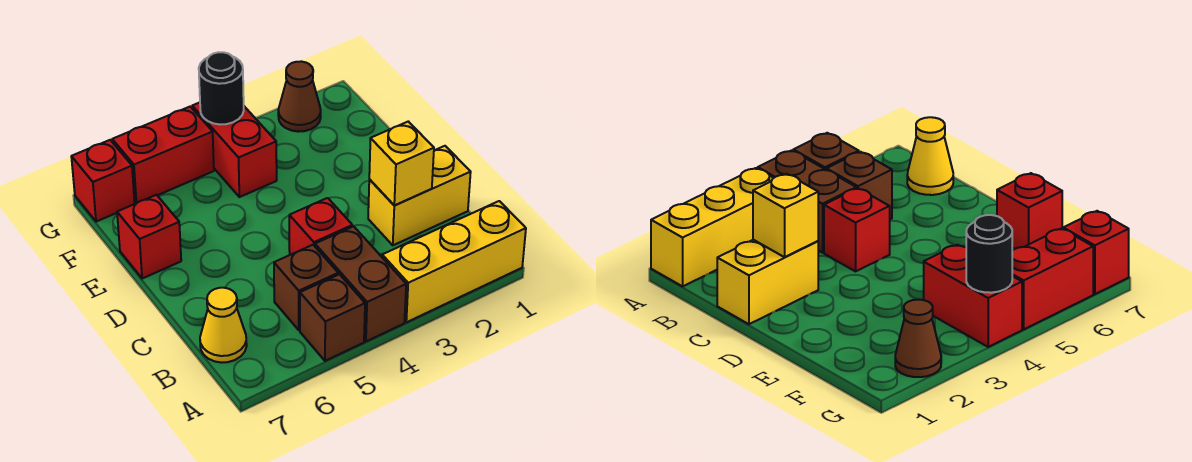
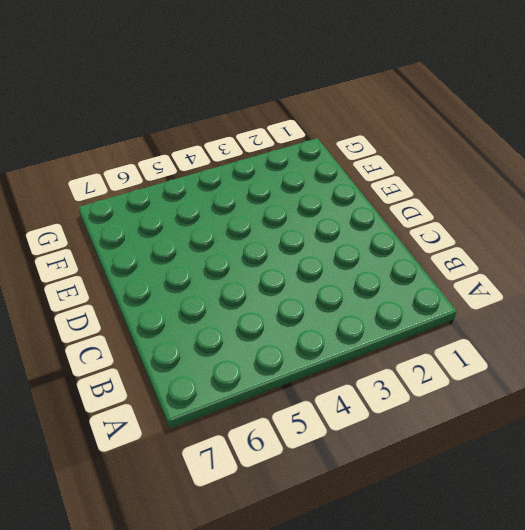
none -> yellow 1x3 brick [382,201,526,322]
none -> brown 1x2 brick [315,226,406,341]
none -> brown 1x1 brick [300,274,365,361]

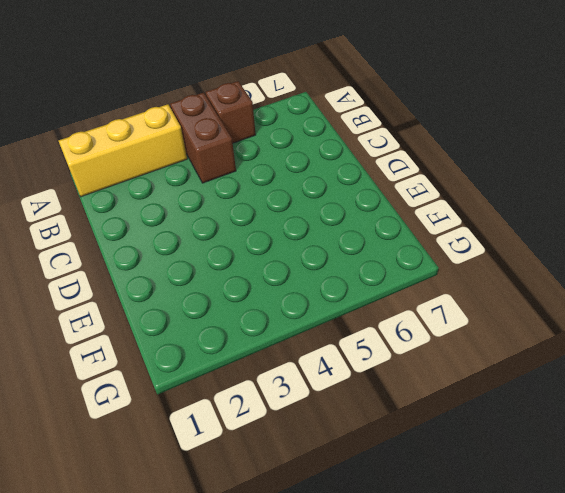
none -> brown 1x1 brick [274,245,338,330]
none -> yellow 1x1 cone [200,288,247,363]
none -> yellow 1x2 brick [368,146,471,245]

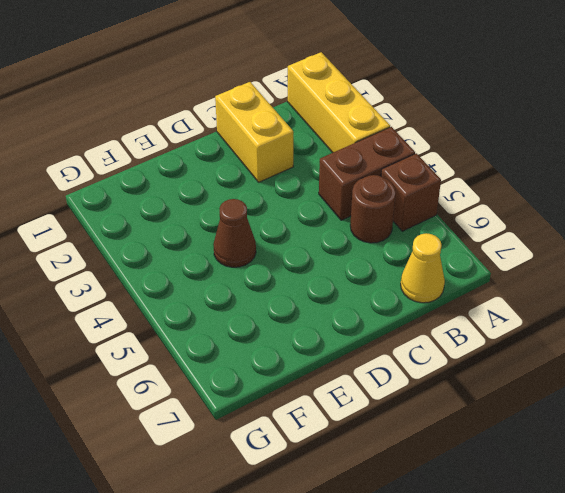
brown 1x1 round brick [350,175,396,243] -> brown 1x1 brick [274,245,338,330]
brown 1x1 cone [213,199,256,267] -> brown 1x1 cone moved to [278,61,321,132]
none -> red 1x1 brick [289,198,353,255]
none -> red 1x1 brick [117,195,181,279]
none -> red 1x2 brick [192,102,277,197]

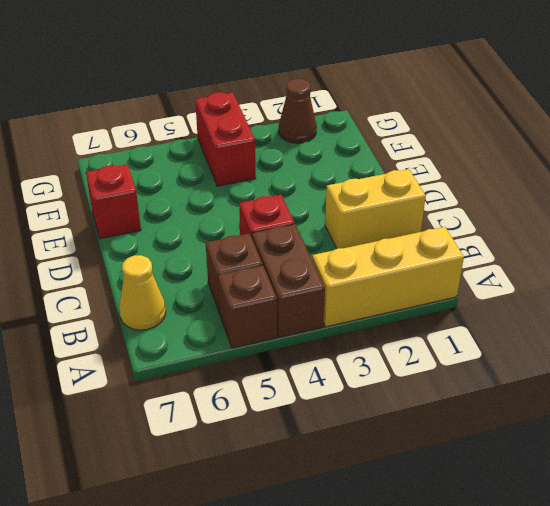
none -> red 1x2 brick [112,107,214,203]
none -> red 1x1 brick [71,140,135,222]
none -> yellow 1x1 brick [369,122,434,206]

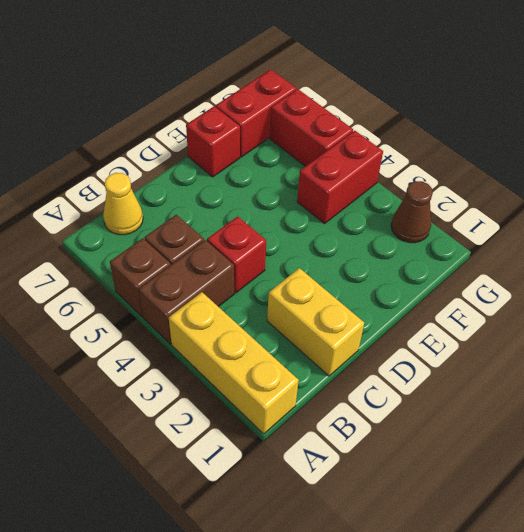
red 1x2 brick [216,69,296,157] -> red 1x1 brick [71,140,135,222]
none -> yellow 1x1 brick [369,122,434,206]
none -> black 1x1 round brick [199,52,244,125]

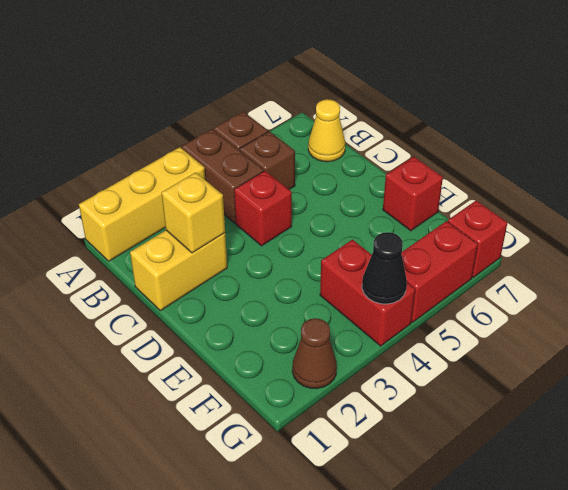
black 1x1 cone [362,232,407,304] -> black 1x1 round brick [199,52,244,125]

